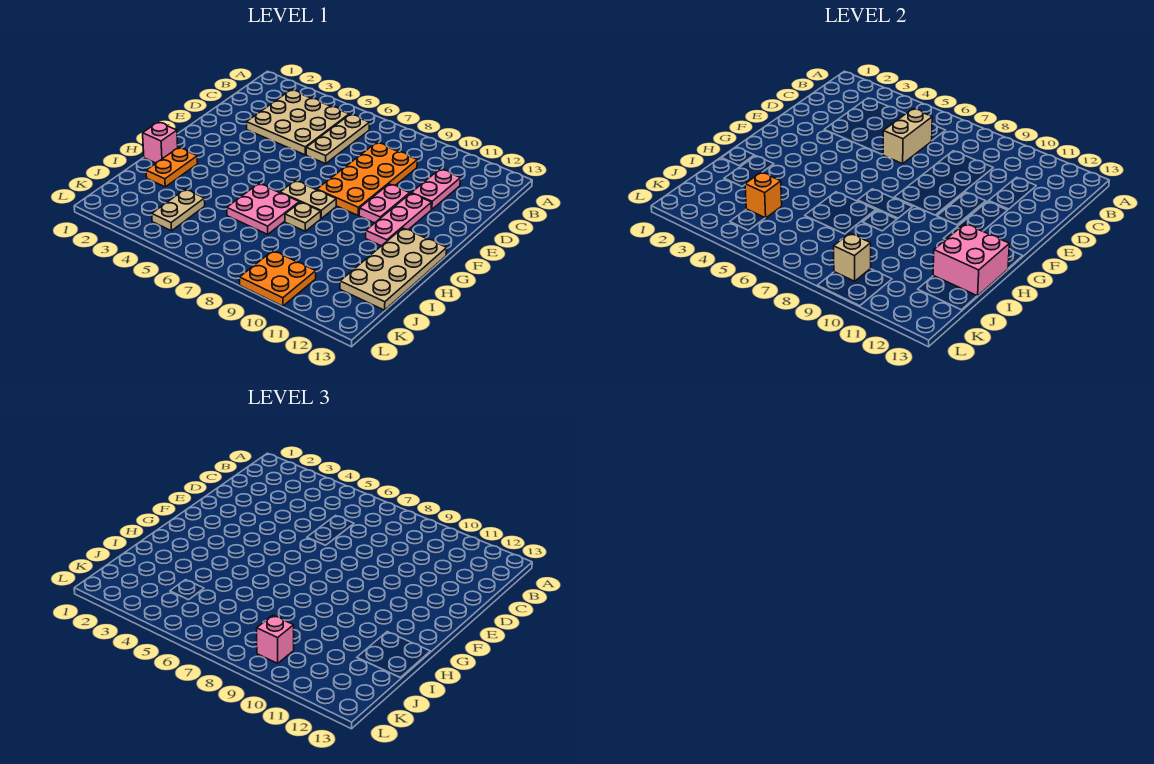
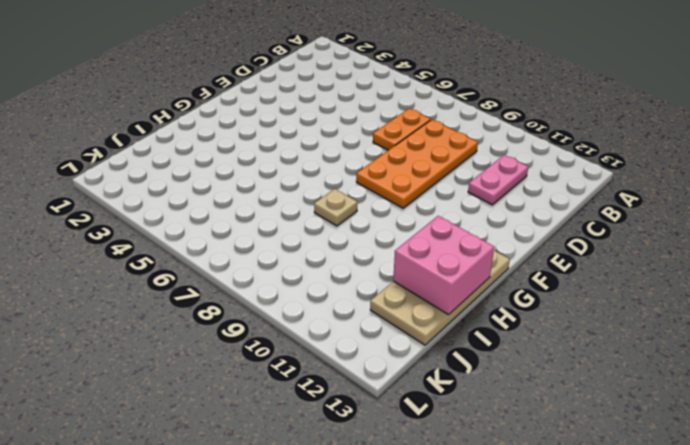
orange 1x2 plate [373,108,431,150] -> orange 1x2 plate moved to [146,148,198,187]
none -> tan 3x3 plate [247,90,349,155]
none -> tan 1x3 plate [306,114,369,164]
none -> pink 1x2 plate [359,184,410,223]

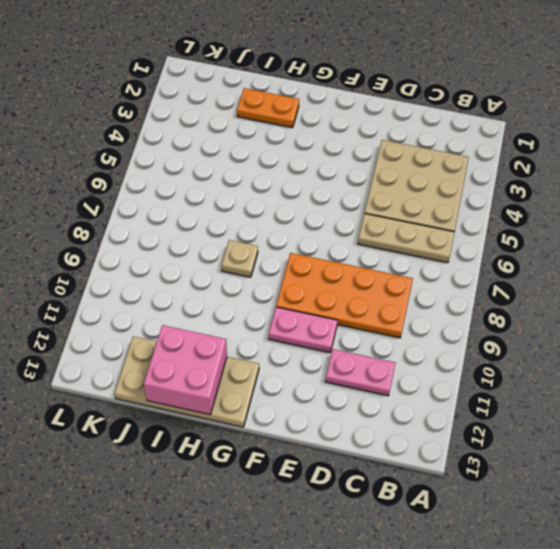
none -> pink 1x3 plate [366,193,432,246]
none -> tan 1x2 plate [280,181,336,218]
none -> pink 1x1 brick [143,122,178,163]

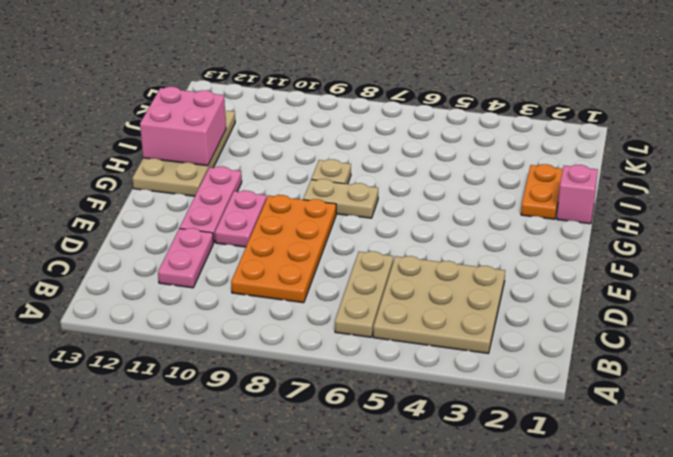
none -> pink 2x2 plate [227,183,299,234]
none -> tan 1x2 plate [152,189,205,231]
none -> orange 2x2 plate [240,251,316,306]

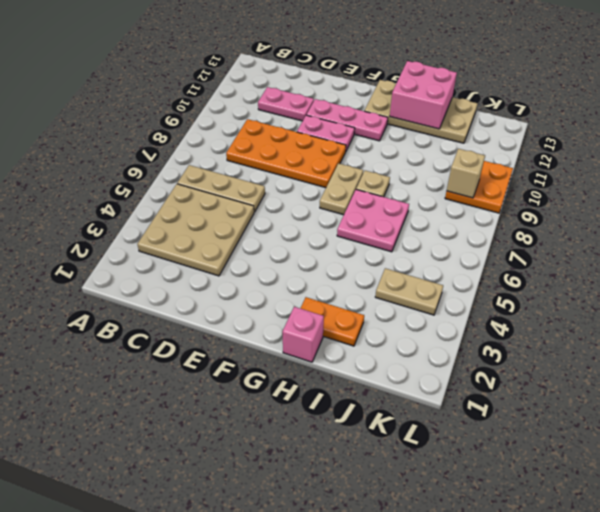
none -> tan 1x2 brick [883,109,932,164]
none -> orange 1x1 brick [745,172,782,218]
none -> pink 1x1 brick [257,615,294,663]

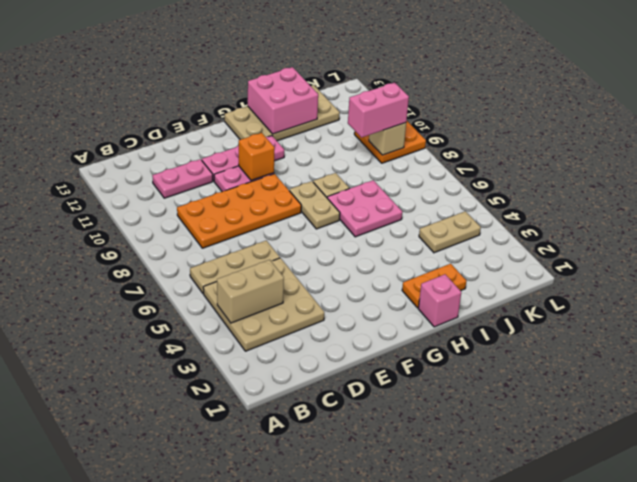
tan 1x2 brick [217,260,284,323] -> tan 1x2 brick moved to [883,109,932,164]
orange 1x1 brick [239,133,275,181] -> orange 1x1 brick moved to [745,172,782,218]
pink 1x2 brick [348,83,409,138] -> pink 1x1 brick [257,615,294,663]

